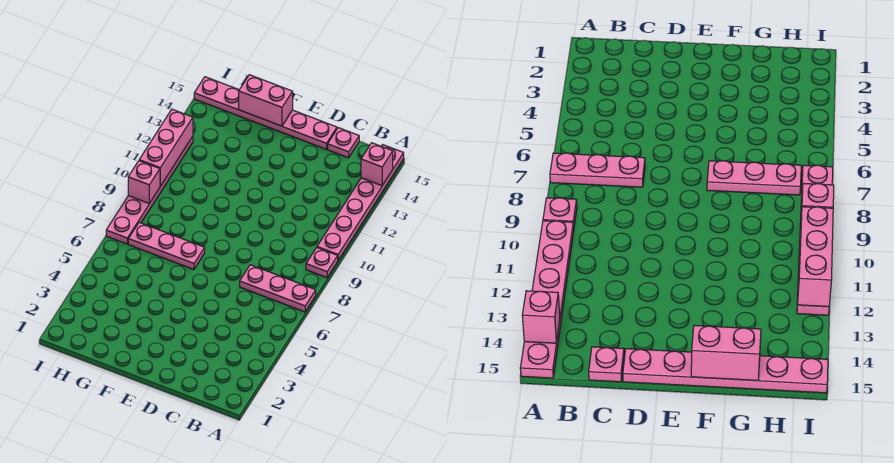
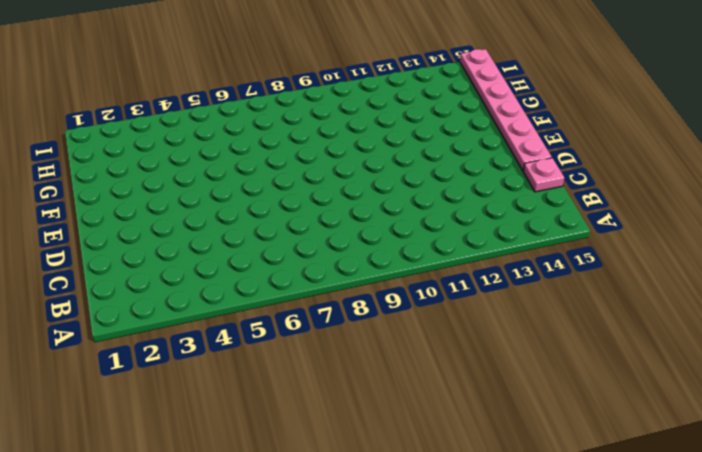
none -> pink 1x3 plate [240,265,316,312]
none -> pink 1x1 plate [306,248,338,278]

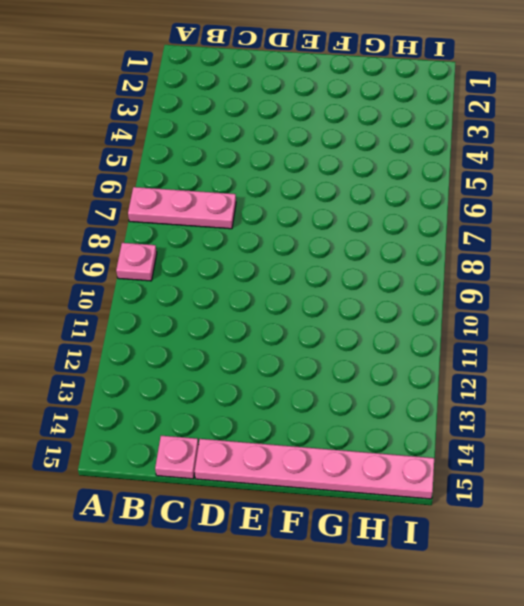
none -> pink 1x6 plate [317,145,404,260]
none -> pink 1x3 plate [128,222,205,270]

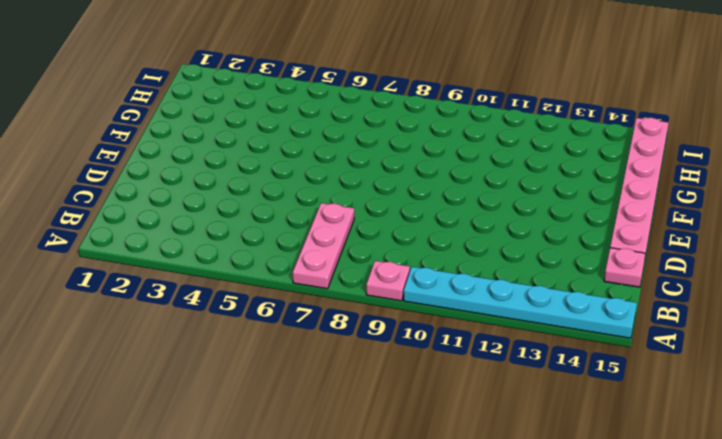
cyan 1x6 plate [404,267,637,338] -> pink 1x6 plate [317,145,404,260]
none -> pink 1x3 plate [128,222,205,270]
none -> pink 1x6 plate [106,136,193,244]

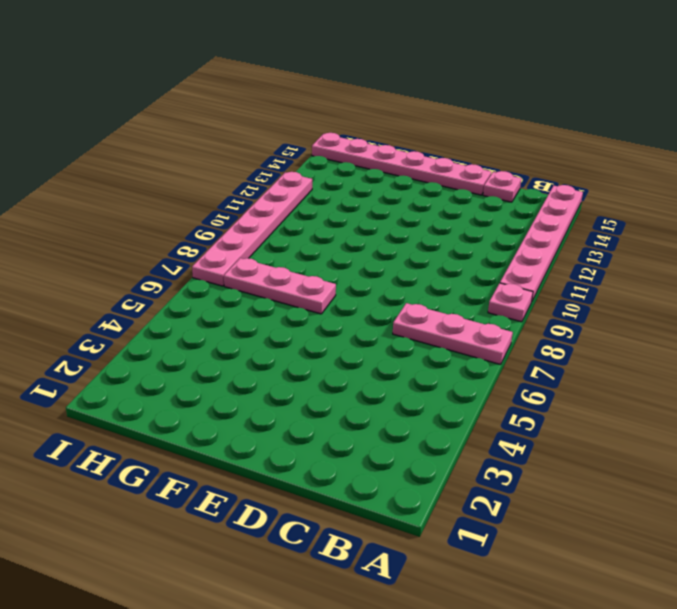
none -> pink 1x1 brick [361,143,393,186]
none -> pink 1x2 brick [239,75,293,126]

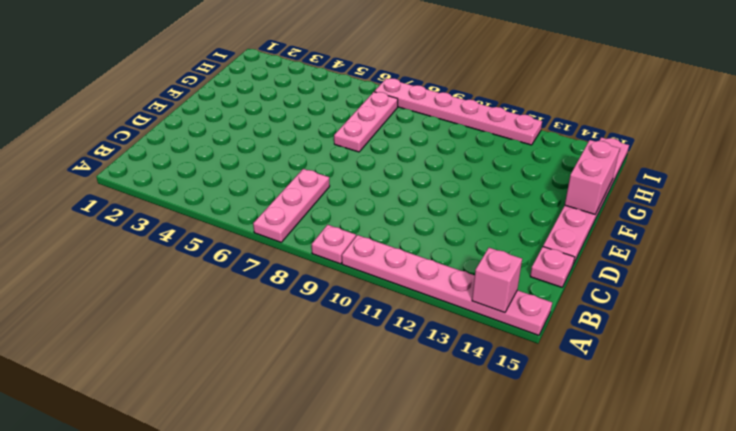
none -> pink 1x1 brick [128,161,160,203]
none -> pink 1x3 brick [139,109,193,186]

